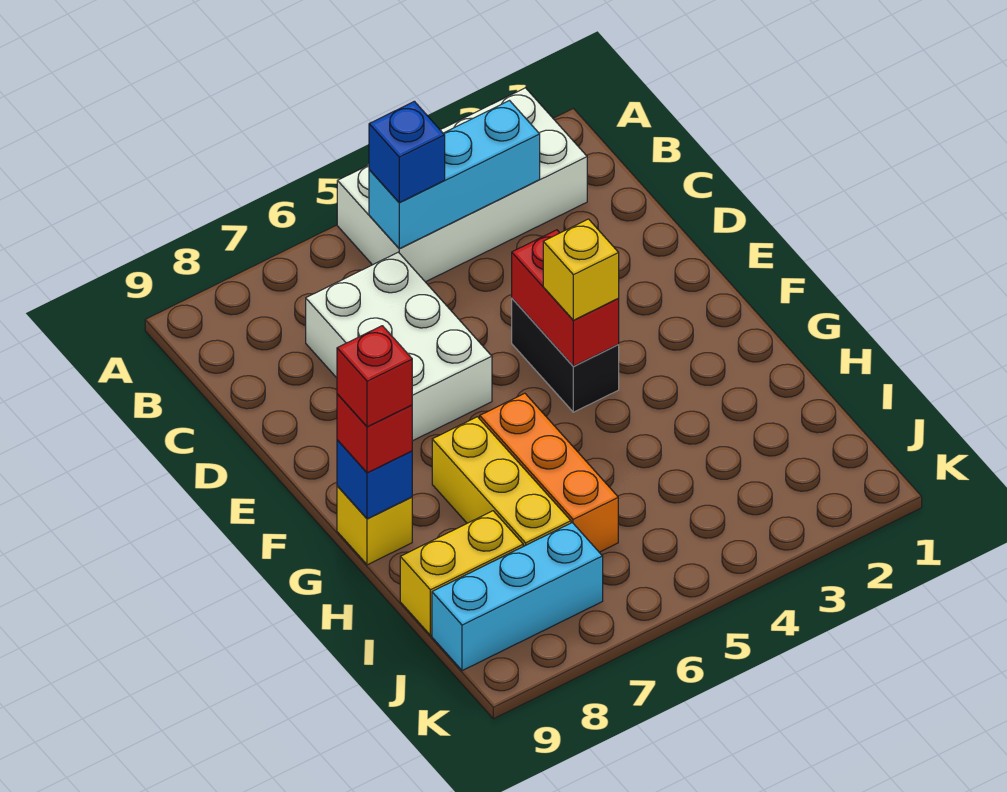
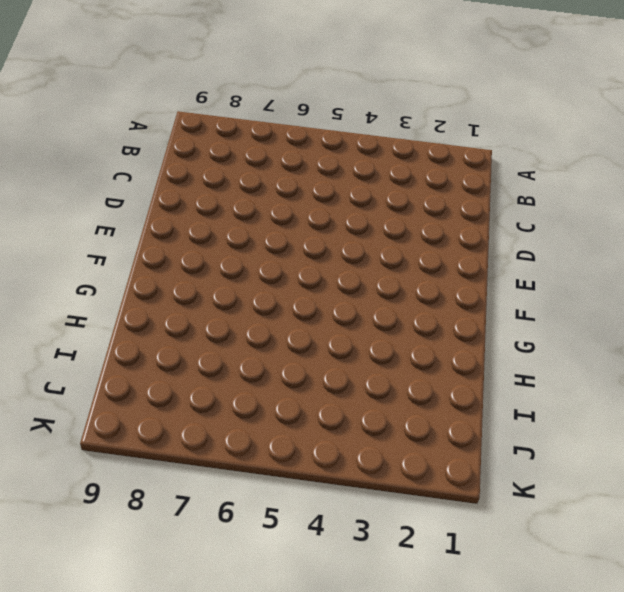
none -> white 2x4 brick [337,88,587,282]
none -> white 2x3 brick [306,252,492,441]
none -> black 1x2 brick [512,299,619,412]

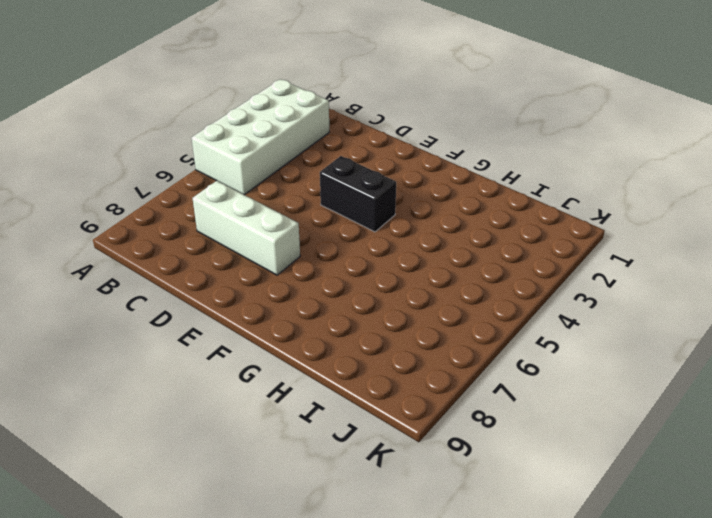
white 1x3 brick [193,181,300,275] -> white 2x3 brick [306,252,492,441]
none -> orange 1x3 brick [480,393,618,552]
none -> yellow 1x3 brick [432,417,571,546]
none -> yellow 1x1 brick [337,486,412,565]

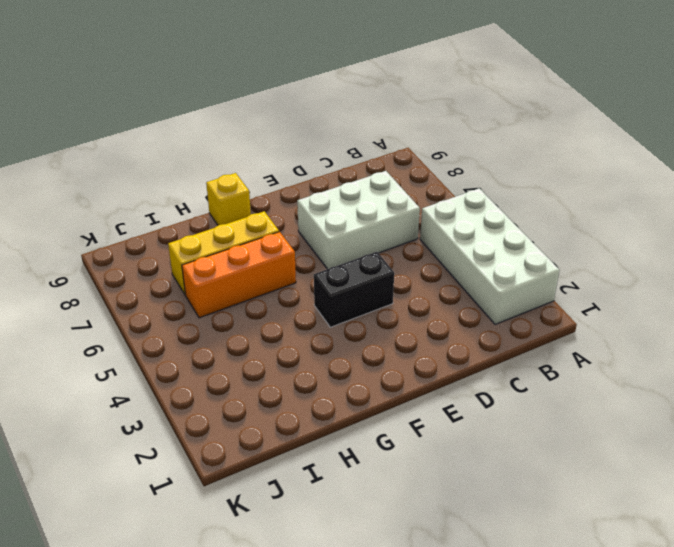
none -> yellow 1x2 brick [400,511,523,635]
none -> cyan 1x3 brick [432,523,603,671]
none -> cyan 1x3 brick [369,101,540,249]

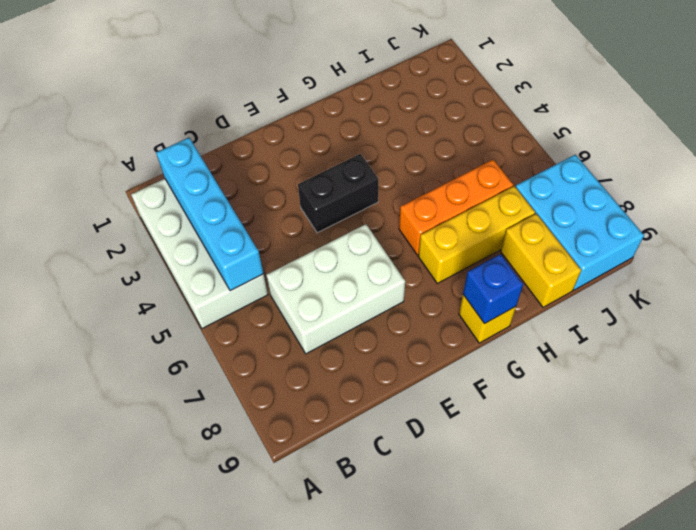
cyan 1x4 brick [156,138,263,291] -> cyan 1x3 brick [369,101,540,249]
cyan 2x3 brick [516,155,644,290] -> cyan 1x3 brick [432,523,603,671]
none -> red 1x2 brick [512,230,619,366]
none -> blue 1x1 brick [369,101,445,203]
none -> yellow 1x1 brick [543,219,619,320]

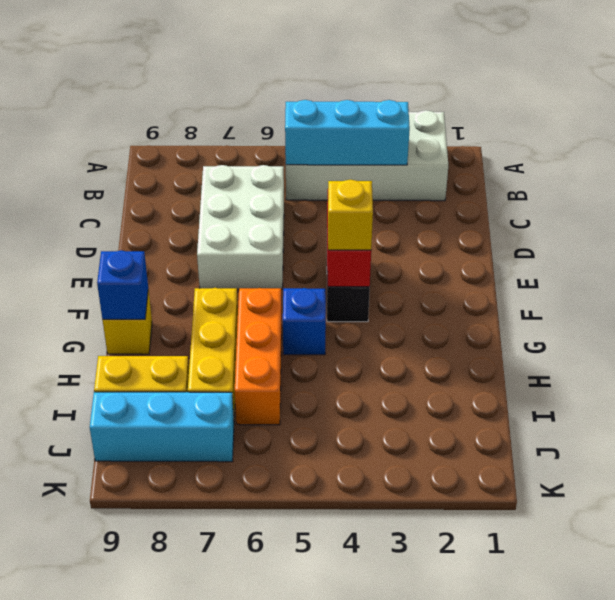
blue 1x1 brick [283,288,326,355] -> blue 1x1 brick moved to [369,101,445,203]
none -> red 1x1 brick [337,394,412,473]
none -> red 1x1 brick [337,326,412,427]

